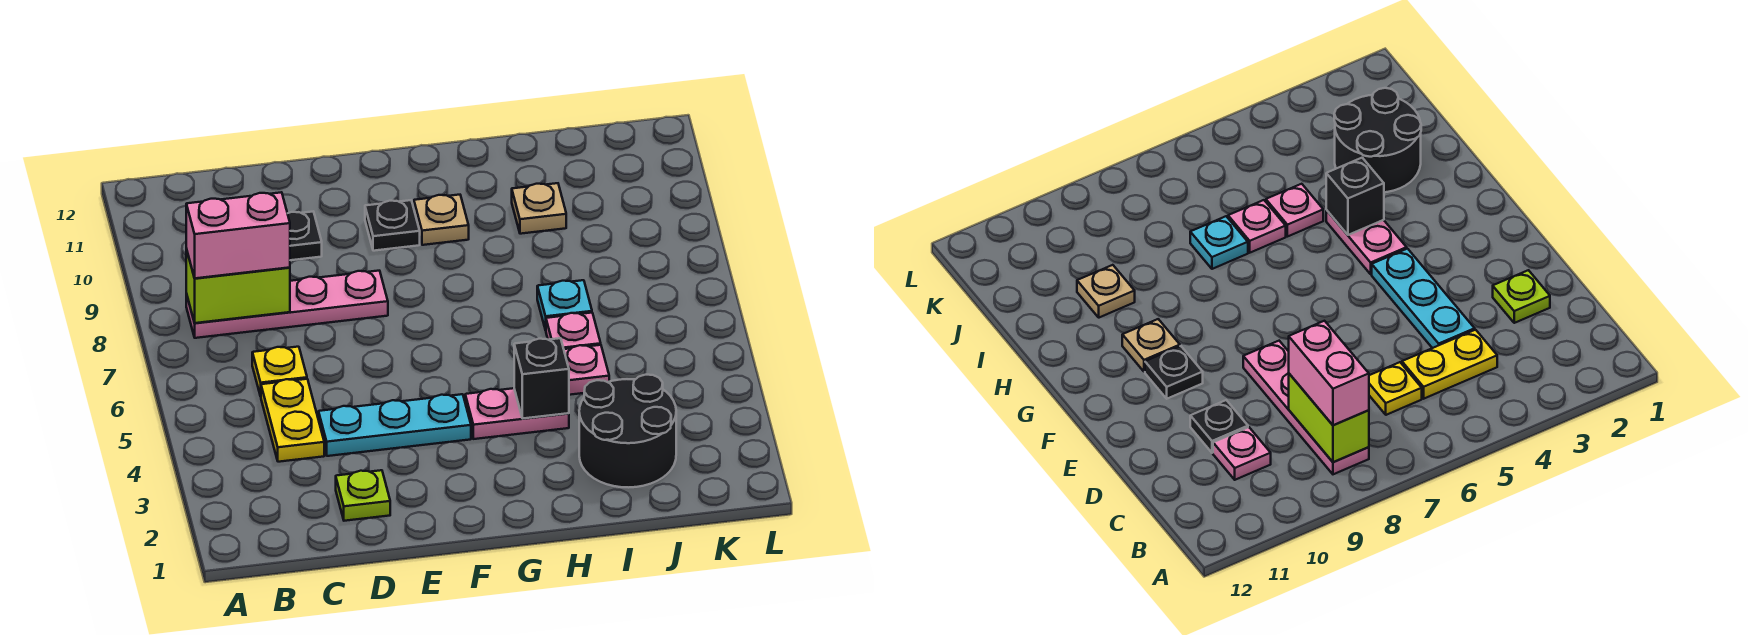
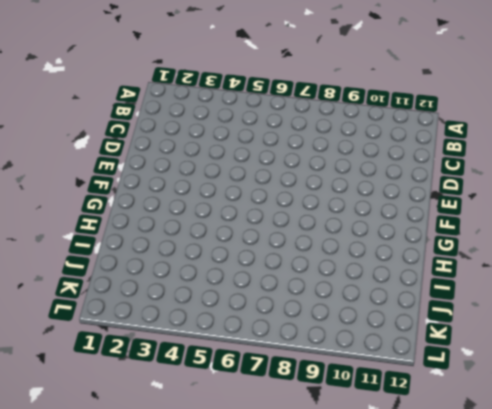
none -> pink 1x4 plate [186,271,388,338]
none -> yellow 1x2 plate [261,379,324,462]
none -> yellow 1x1 plate [252,347,307,396]

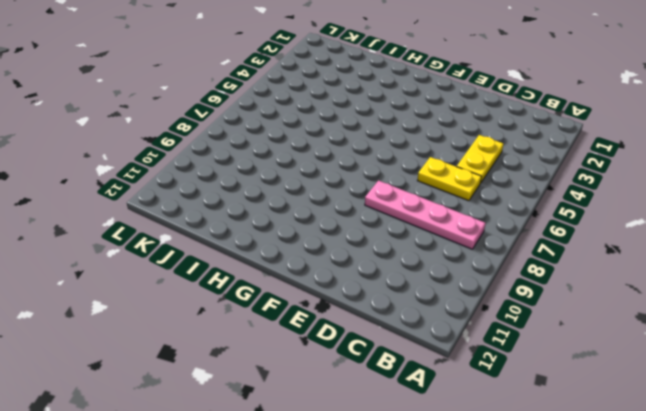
yellow 1x2 plate [417,157,481,201] -> yellow 1x1 plate [252,347,307,396]
none -> pink 1x1 plate [1213,427,1271,480]
none -> lime 1x1 plate [336,470,390,521]
none -> cyan 1x3 plate [318,394,471,456]

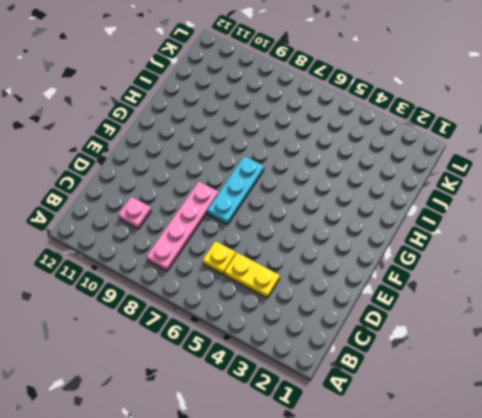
cyan 1x3 plate [207,156,264,225] -> cyan 1x3 plate moved to [318,394,471,456]
none -> lime 1x1 plate [336,470,390,521]
none -> black 1x1 plate [288,212,322,260]
none -> black 1x1 plate [365,200,420,251]

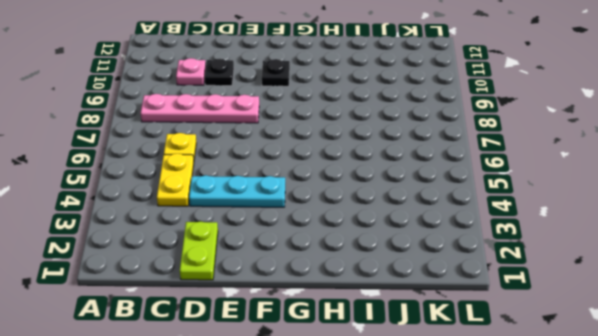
lime 1x2 plate [180,222,218,280] -> lime 1x1 plate [336,470,390,521]
none -> pink 1x2 plate [465,388,569,439]
none -> tan 1x1 plate [414,195,469,245]
none -> black 2x2 round brick [579,375,676,487]

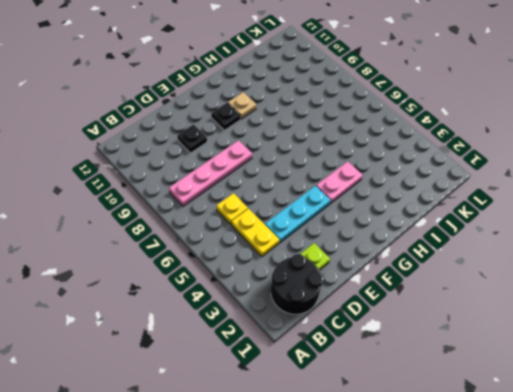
black 2x2 round brick [271,254,323,314] -> black 2x2 round brick moved to [579,375,676,487]
none -> pink 1x1 plate [1213,427,1271,480]
none -> pink 1x1 plate [564,345,609,395]
none -> pink 1x1 plate [546,313,601,349]

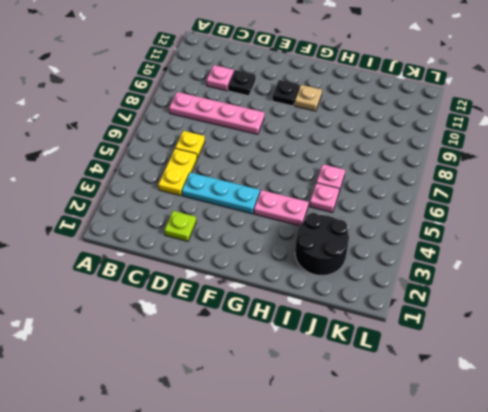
none -> cyan 1x1 plate [537,280,592,330]
none -> tan 1x1 plate [512,183,566,234]
none -> lime 1x2 brick [186,249,290,323]

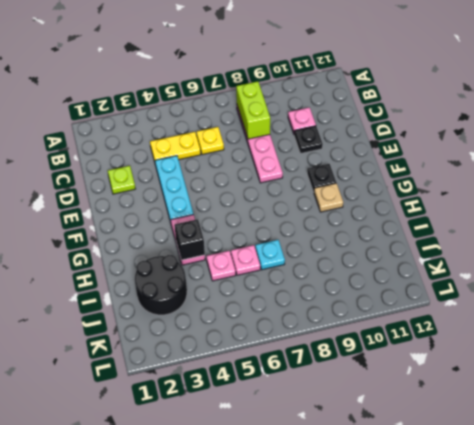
none -> tan 1x1 plate [512,183,566,234]
none -> pink 1x2 brick [186,192,290,278]

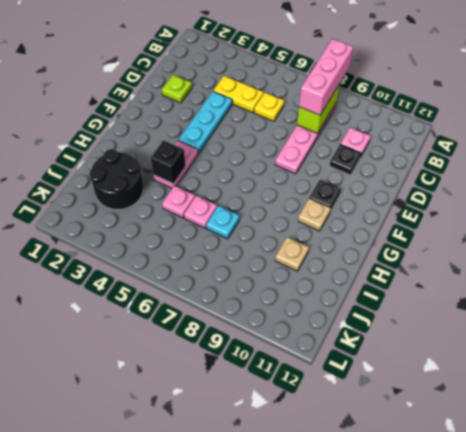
pink 1x3 brick [299,39,353,115] -> pink 1x2 brick [186,192,290,278]

